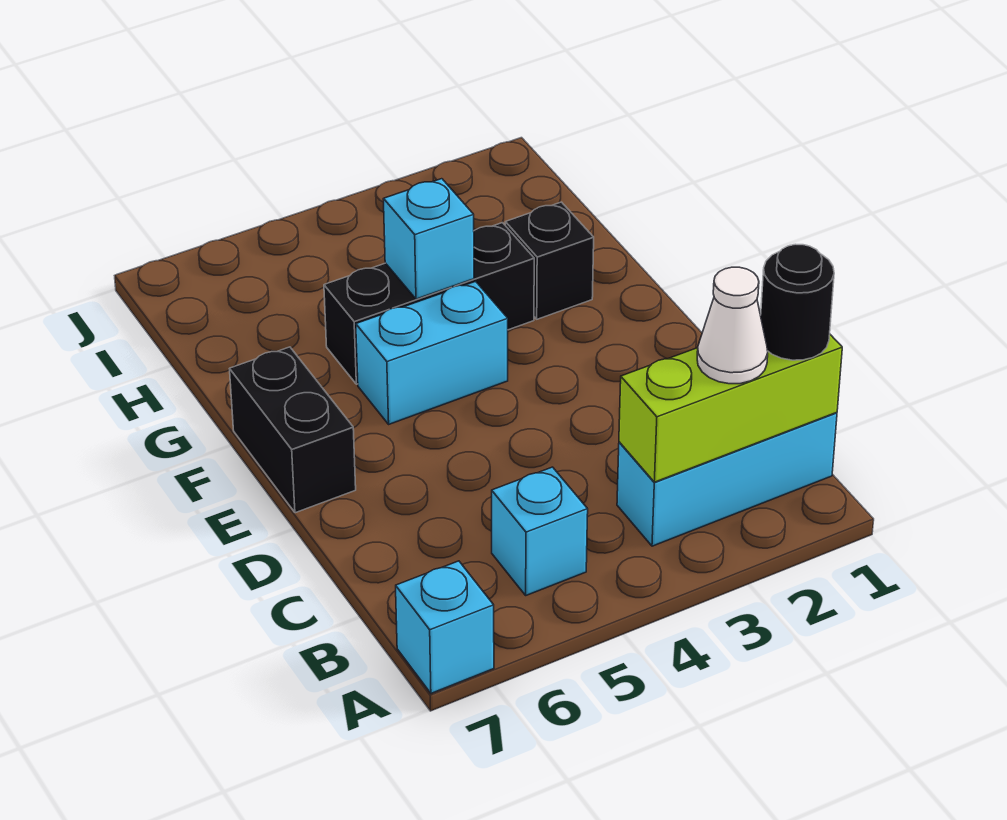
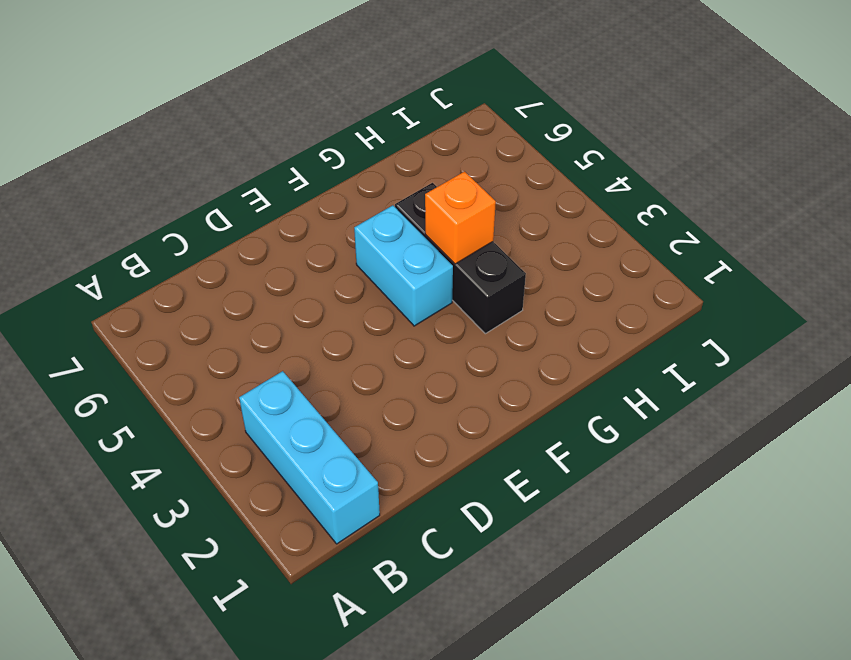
orange 1x1 brick [425,172,496,264] -> cyan 1x1 brick [383,179,474,299]
none -> cyan 1x1 brick [396,561,494,693]
none -> cyan 1x1 brick [492,467,588,595]

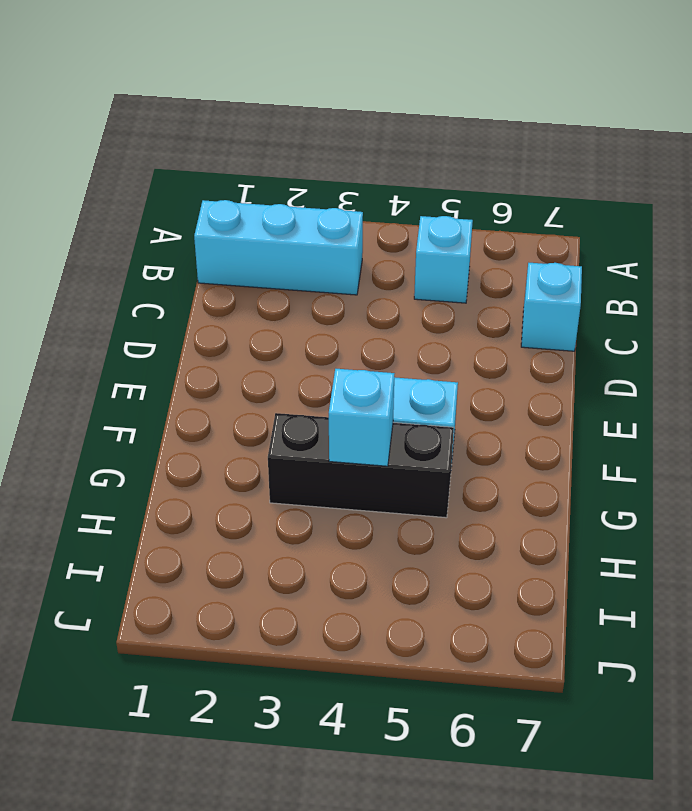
cyan 1x1 brick [521,263,582,351] -> cyan 1x1 brick moved to [396,561,494,693]
none -> black 1x2 brick [230,347,356,513]
none -> black 1x1 brick [505,202,594,319]

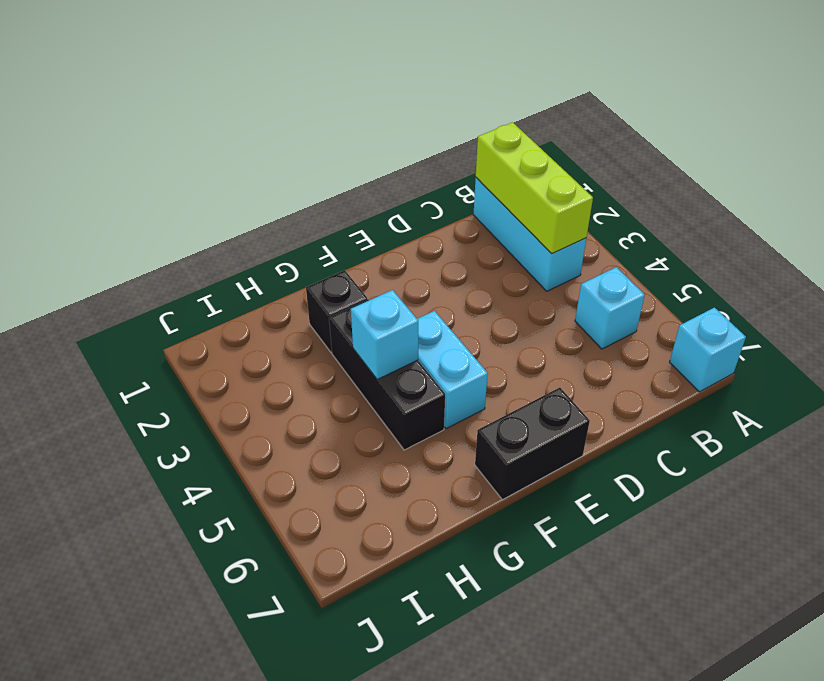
none -> black 1x1 round brick [761,244,834,360]
none -> white 1x1 cone [697,267,768,384]

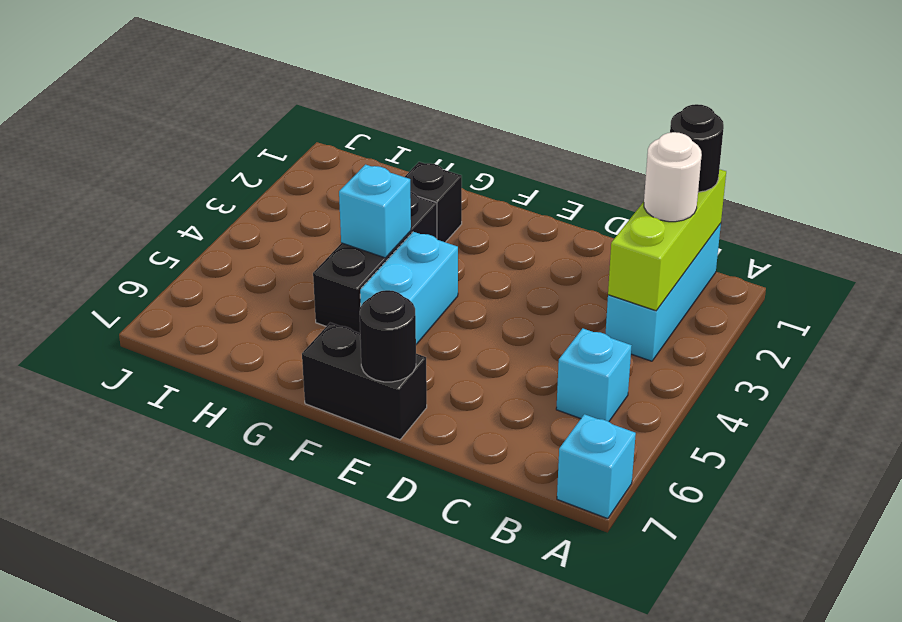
white 1x1 round brick [644,132,702,222] -> white 1x1 cone [697,267,768,384]
black 1x1 round brick [360,290,416,382] -> none

